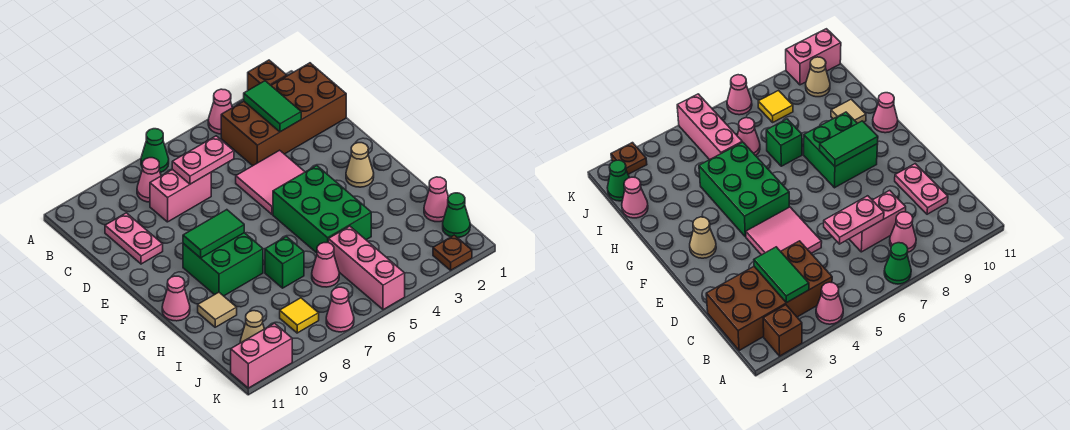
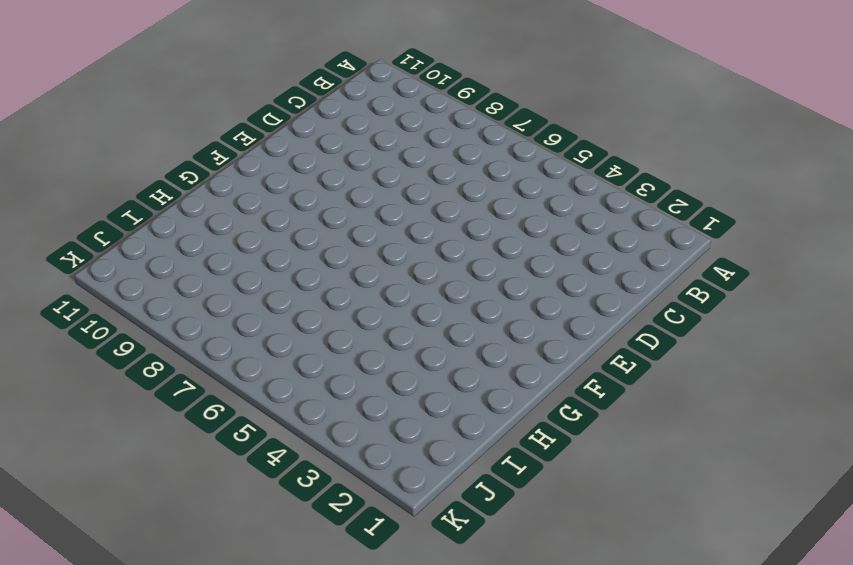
none -> brown 1x1 brick [248,60,287,90]
none -> pink 1x1 cone [208,89,232,134]
none -> green 1x1 cone [141,129,169,172]

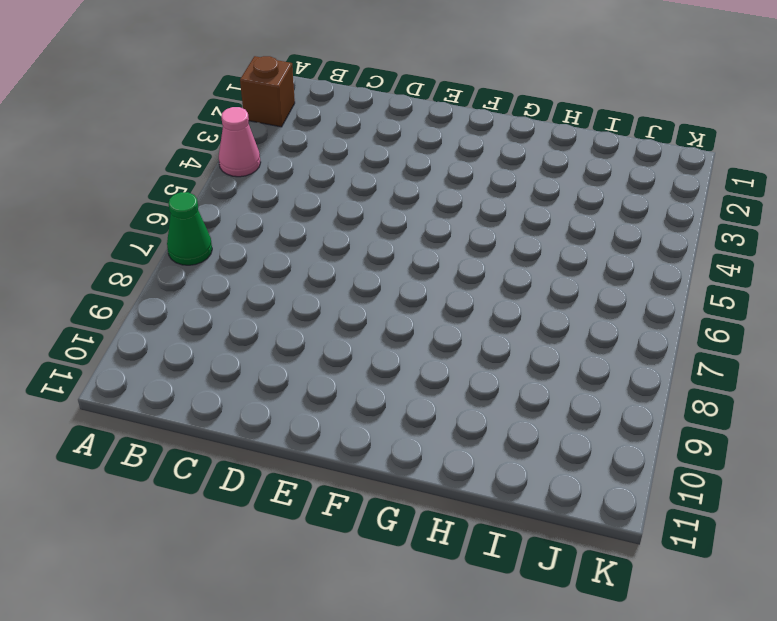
none -> brown 2x4 brick [221,63,346,166]
none -> pink 1x1 cone [137,158,161,202]
none -> pink 1x2 brick [150,169,211,222]

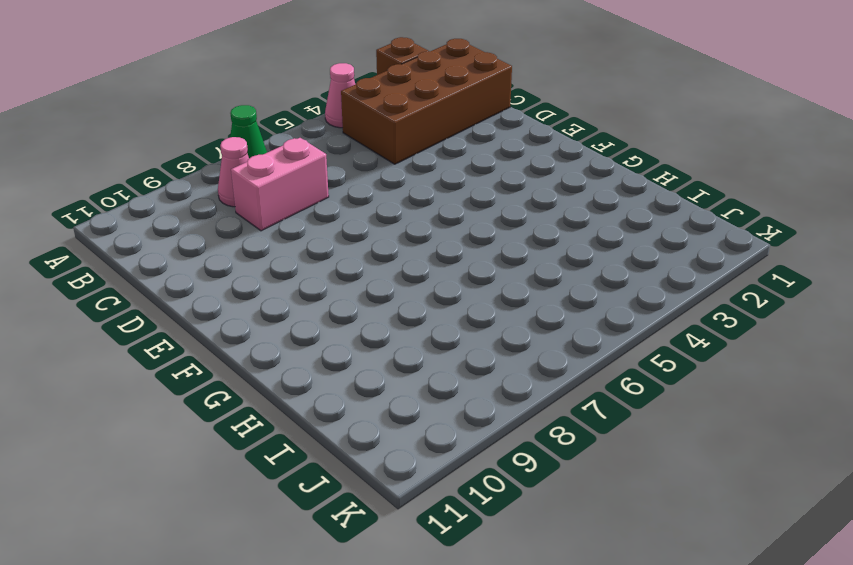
none -> pink 1x2 plate [105,213,163,264]
none -> pink 2x2 tile [236,150,305,214]
none -> tan 1x1 cone [346,143,374,187]

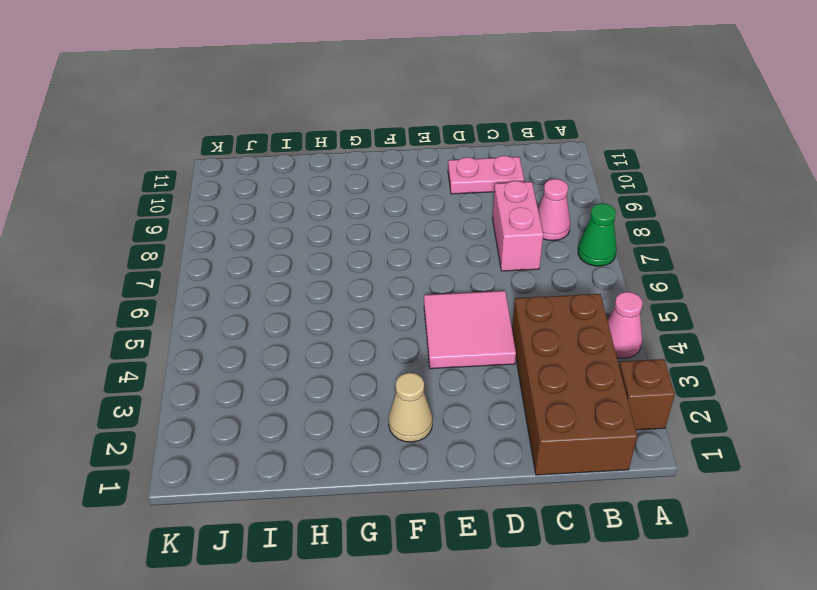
none -> green 2x3 brick [273,166,371,253]
none -> green 2x2 brick [183,233,263,296]
none -> pink 1x1 cone [162,276,190,321]

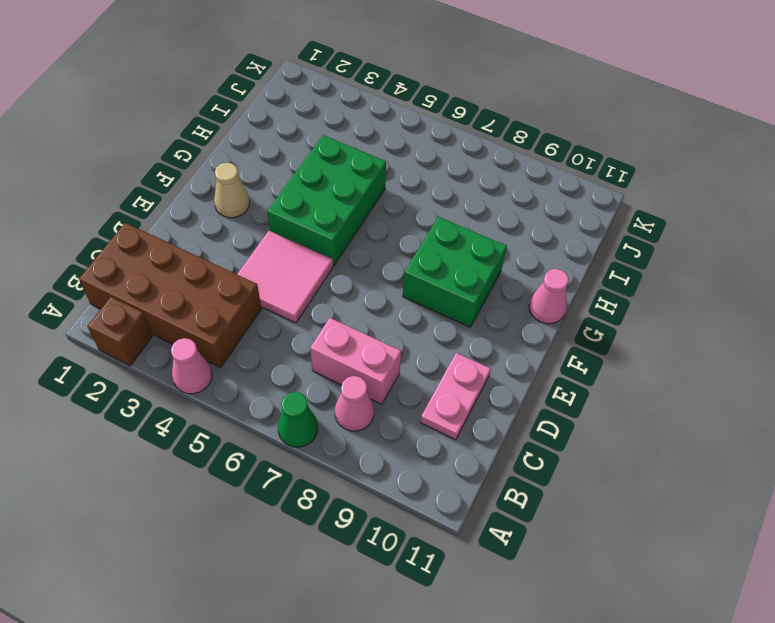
none -> green 1x1 brick [265,236,304,288]
none -> tan 1x1 tile [198,292,237,327]
none -> pink 1x1 cone [424,177,448,222]

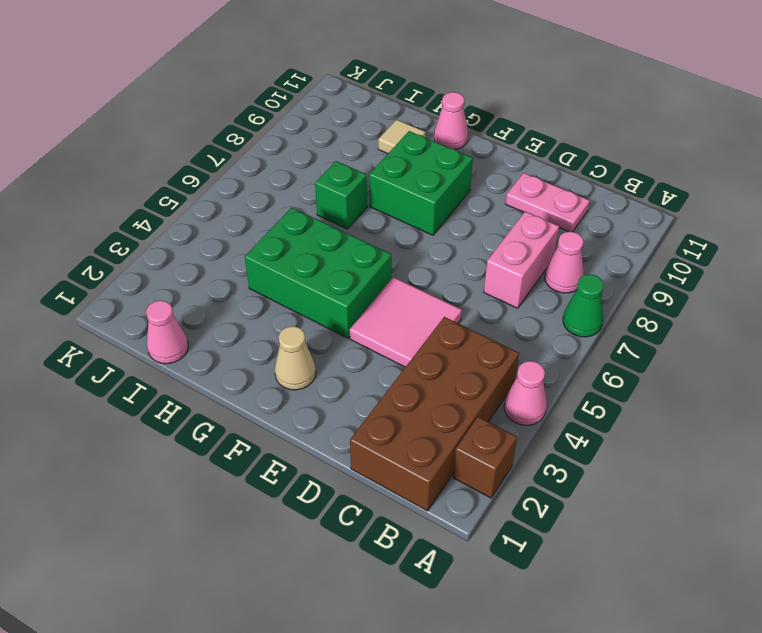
none -> pink 1x3 brick [328,226,405,310]
none -> pink 1x1 cone [312,243,339,287]
none -> green 1x1 cone [443,193,470,238]

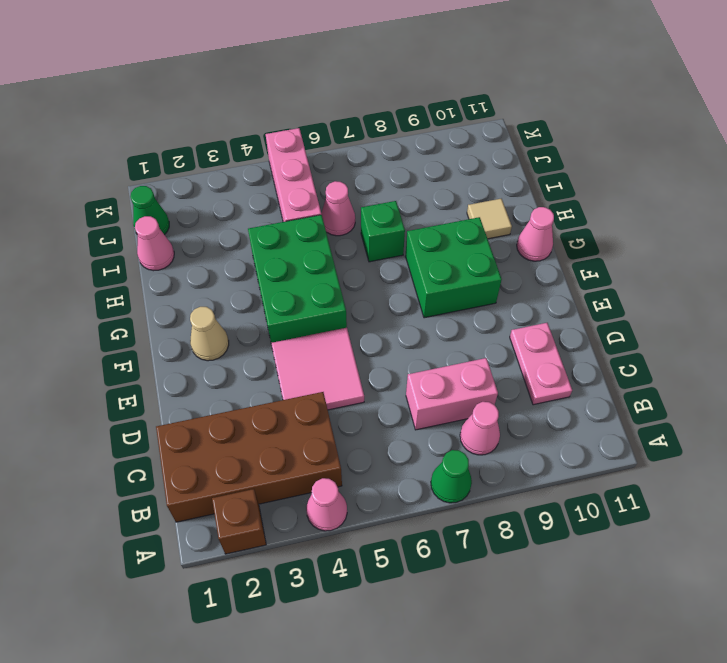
none -> yellow 1x1 tile [280,298,319,333]
none -> tan 1x1 cone [240,311,264,343]
none -> brown 1x1 plate [433,235,472,270]

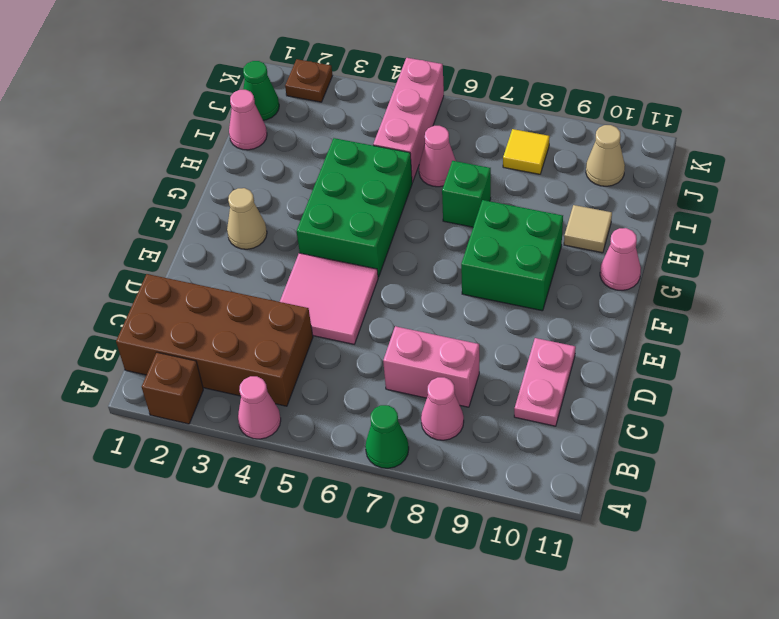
none -> pink 1x1 cone [326,287,354,332]
none -> pink 1x2 brick [231,323,292,388]
none -> green 1x2 tile [244,81,301,132]

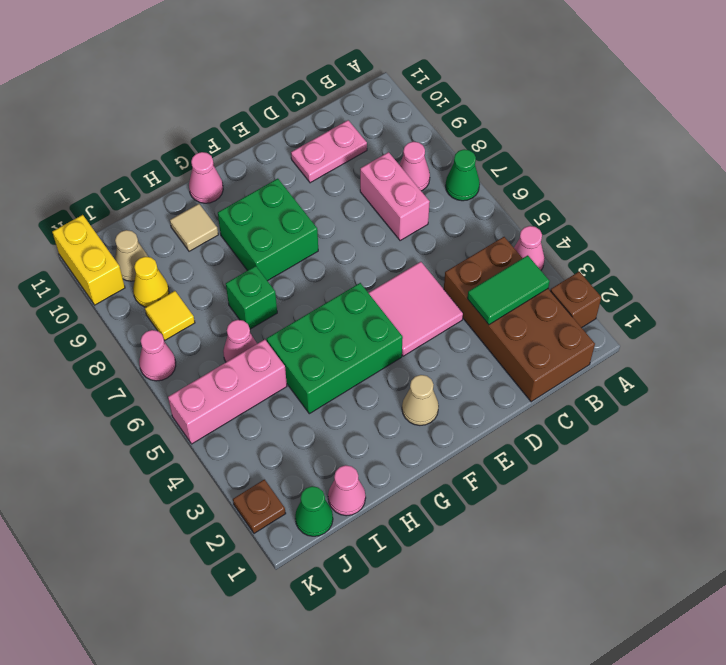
yellow 1x1 cone [133,257,169,307] -> none
yellow 1x2 brick [52,215,125,305] -> pink 1x2 brick [231,323,292,388]
none -> pink 1x2 plate [172,136,234,184]
none -> green 1x2 tile [183,210,244,258]

